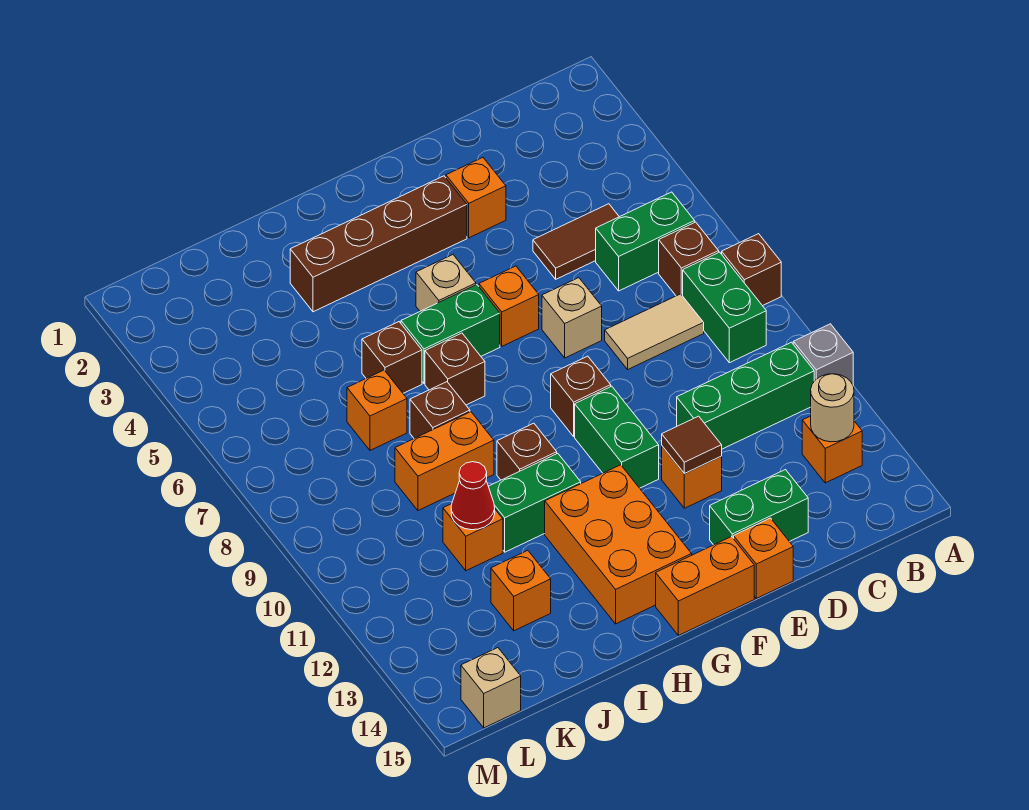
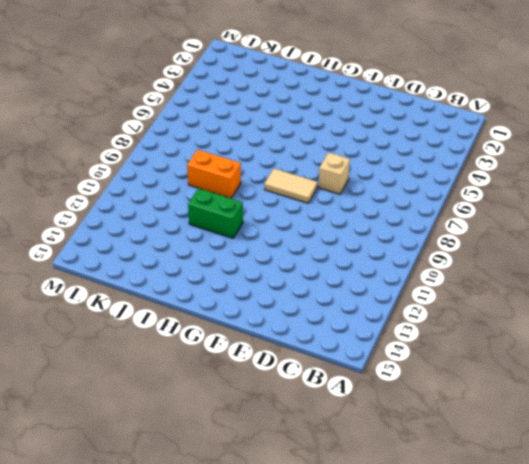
tan 1x2 tile [265,169,317,203] -> tan 1x2 tile moved to [605,294,704,369]
none -> brown 1x1 brick [722,234,781,306]
none -> grey 1x1 brick [793,324,853,385]
none -> green 1x2 brick [596,192,695,291]
none -> brown 1x1 brick [659,222,719,296]

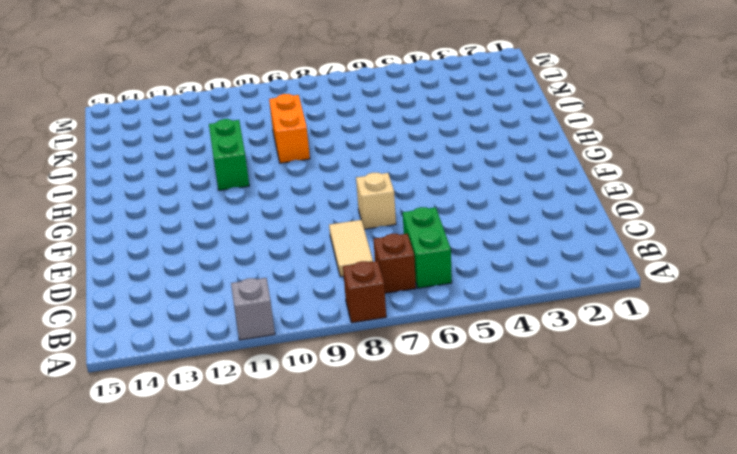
none -> green 1x2 brick [683,252,766,363]
none -> green 1x3 brick [677,342,814,449]
none -> orange 1x1 brick [802,416,862,483]
none -> brown 1x2 tile [533,204,619,279]

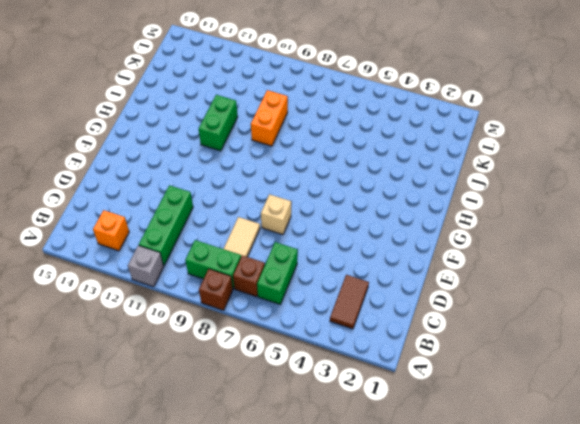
brown 1x2 tile [330,275,369,329] -> brown 1x2 tile moved to [533,204,619,279]
none -> green 1x2 brick [710,470,808,545]
none -> orange 1x1 brick [446,158,506,238]
none -> orange 1x1 brick [662,446,722,508]
none -> orange 1x1 brick [734,518,793,598]

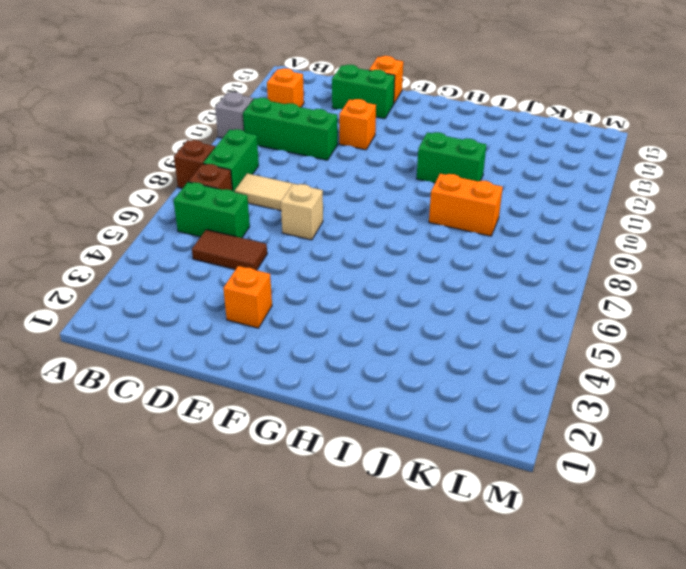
none -> brown 1x4 brick [290,176,467,312]
none -> orange 1x1 brick [479,266,539,346]
none -> brown 1x1 brick [551,356,611,436]
none -> green 1x2 brick [575,386,659,488]

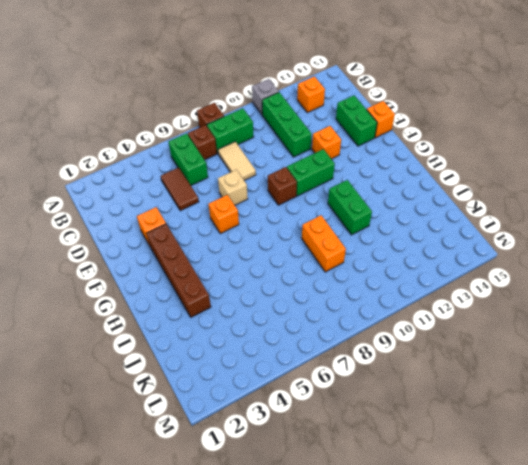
none -> orange 1x2 brick [656,537,754,635]
none -> tan 1x1 brick [416,255,476,311]
none -> green 1x2 brick [401,285,500,383]
none -> orange 2x3 brick [545,465,692,624]

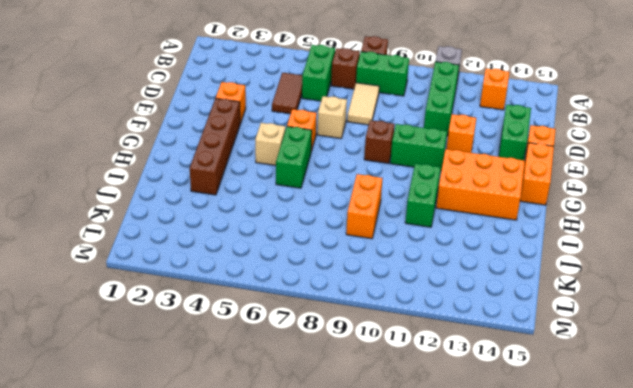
none -> brown 1x1 brick [425,333,485,405]
none -> brown 1x1 brick [497,423,557,480]
none -> brown 1x1 brick [362,322,422,393]
none -> brown 1x1 brick [410,382,470,438]

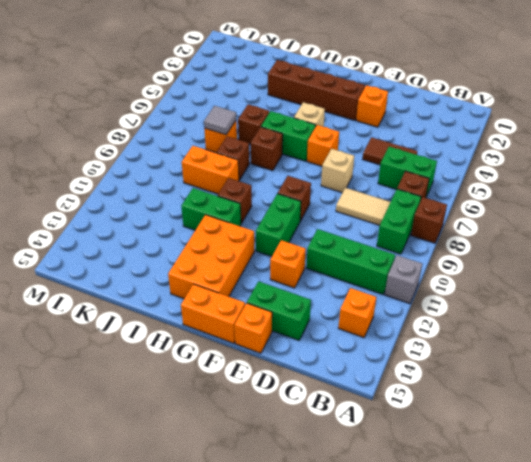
grey 1x1 tile [204,106,236,135] -> none
none -> orange 1x1 brick [443,504,503,571]
none -> orange 1x1 brick [491,551,551,631]
none -> tan 1x1 brick [461,648,521,728]
none -> tan 1x1 round brick [811,374,854,442]

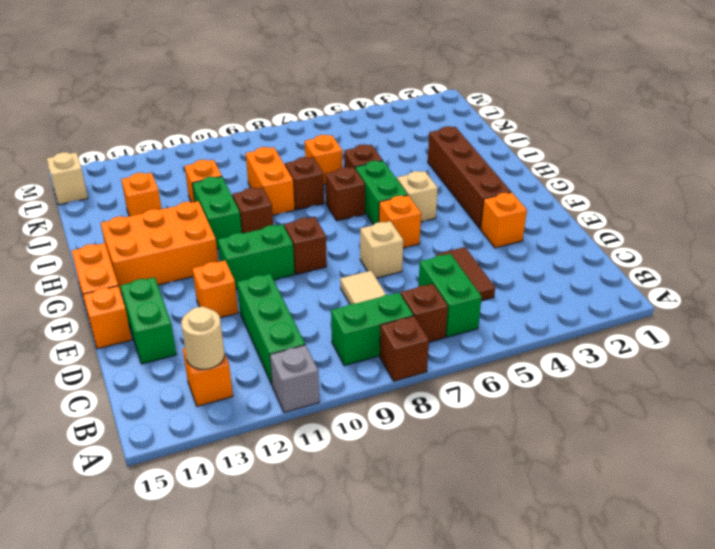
none -> brown 1x1 tile [662,416,722,474]
none -> red 1x1 cone [451,462,495,530]

